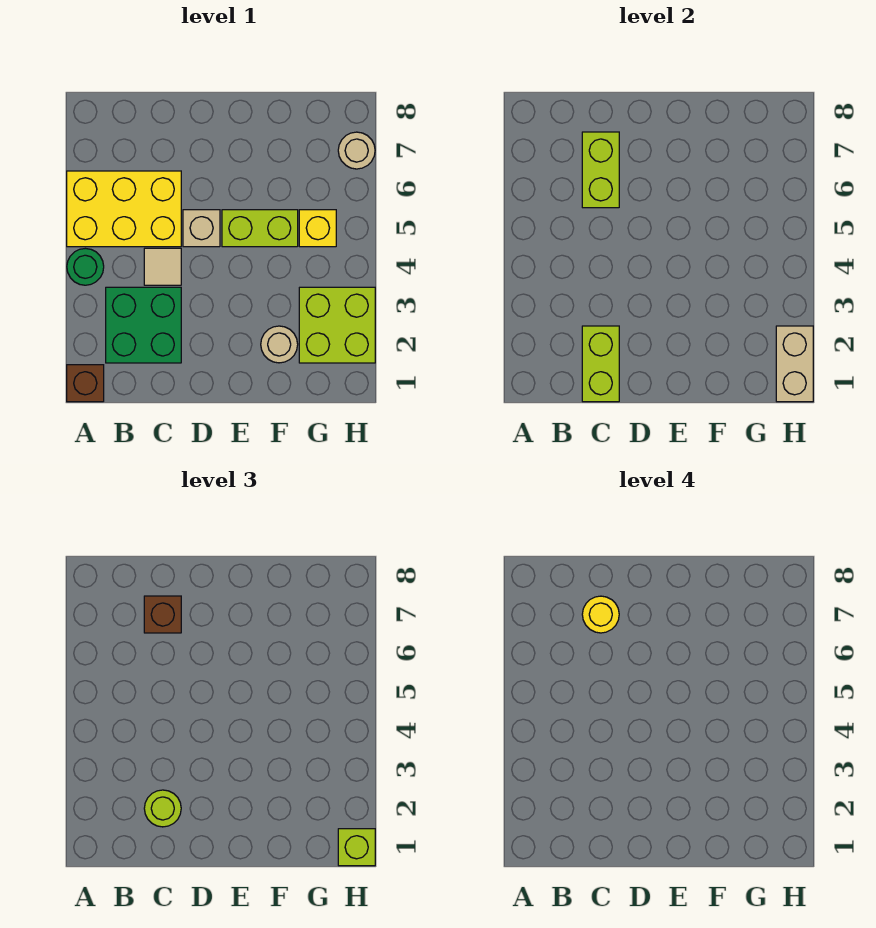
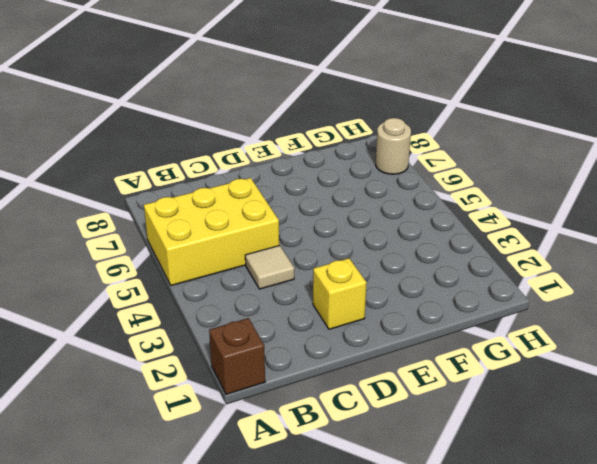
yellow 1x1 brick [313,258,367,329] -> yellow 1x1 brick moved to [299,210,336,247]
none -> green 1x1 round brick [67,248,104,285]
none -> green 2x2 brick [106,287,181,363]
none -> tan 1x1 brick [183,210,220,247]

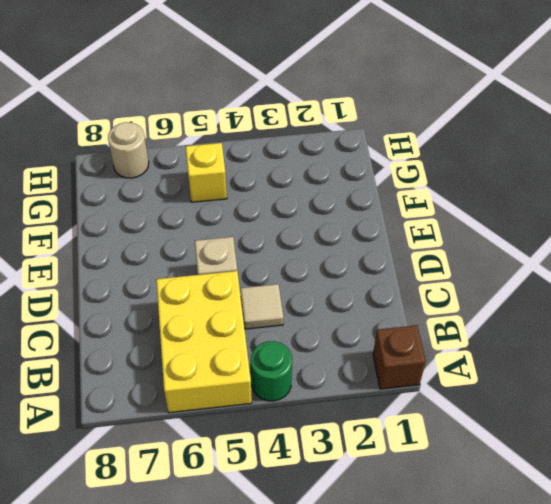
none -> green 2x2 brick [106,287,181,363]
none -> lime 1x2 brick [222,210,298,247]
none -> tan 1x1 round brick [261,326,298,363]

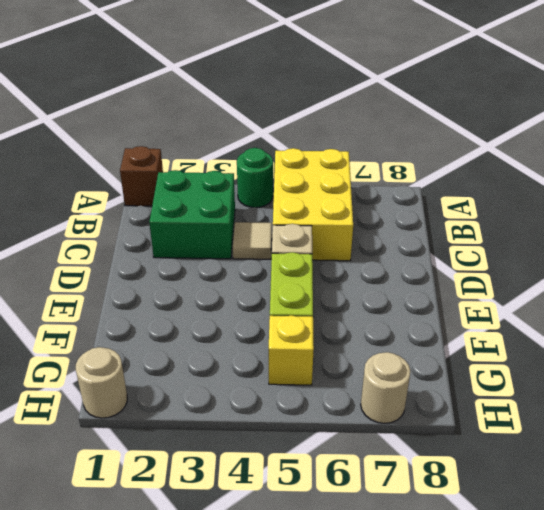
tan 1x1 round brick [76,347,127,418] -> tan 1x1 round brick moved to [261,326,298,363]
none -> lime 2x2 brick [299,287,375,363]
none -> lime 1x2 brick [582,326,619,402]
none -> lime 1x2 brick [582,132,619,208]

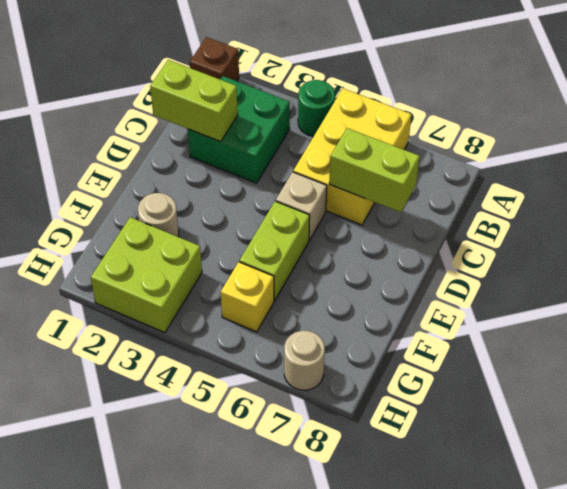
none -> tan 1x1 tile [144,248,181,285]
none -> tan 1x2 brick [776,326,813,402]
none -> lime 1x1 round brick [144,790,181,827]

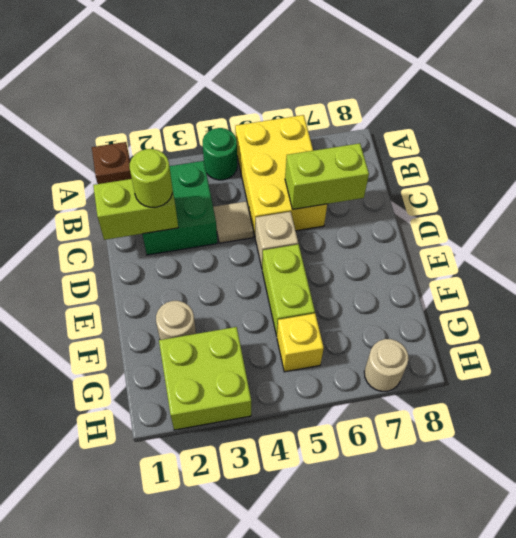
none -> tan 1x2 brick [776,326,813,402]
none -> brown 1x1 brick [144,596,181,633]
none -> lime 1x1 brick [338,829,375,866]

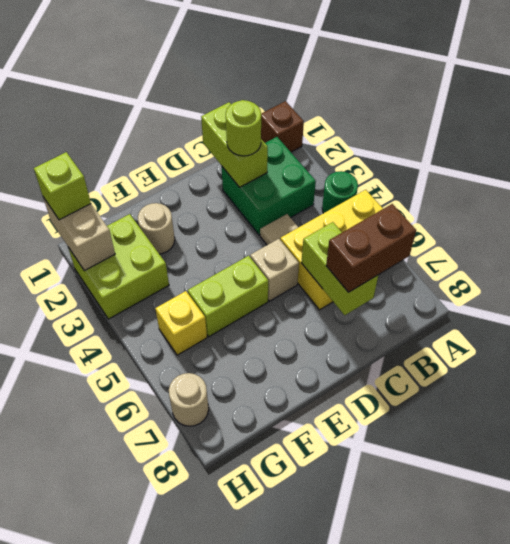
brown 1x2 brick [326,204,416,292] -> brown 1x1 brick [144,596,181,633]
none -> yellow 1x1 round brick [582,596,619,633]

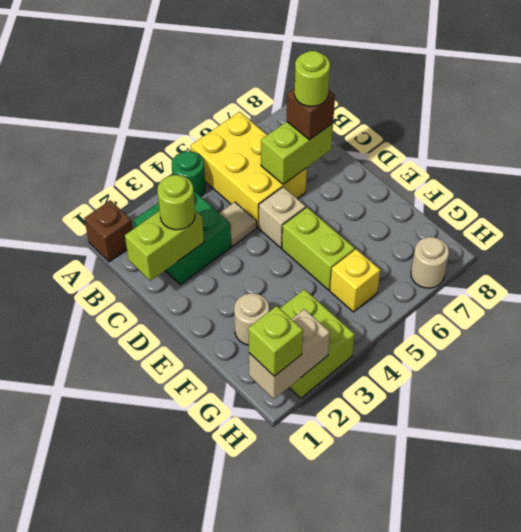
lime 1x1 round brick [294,51,330,106] -> yellow 1x1 round brick [582,596,619,633]

